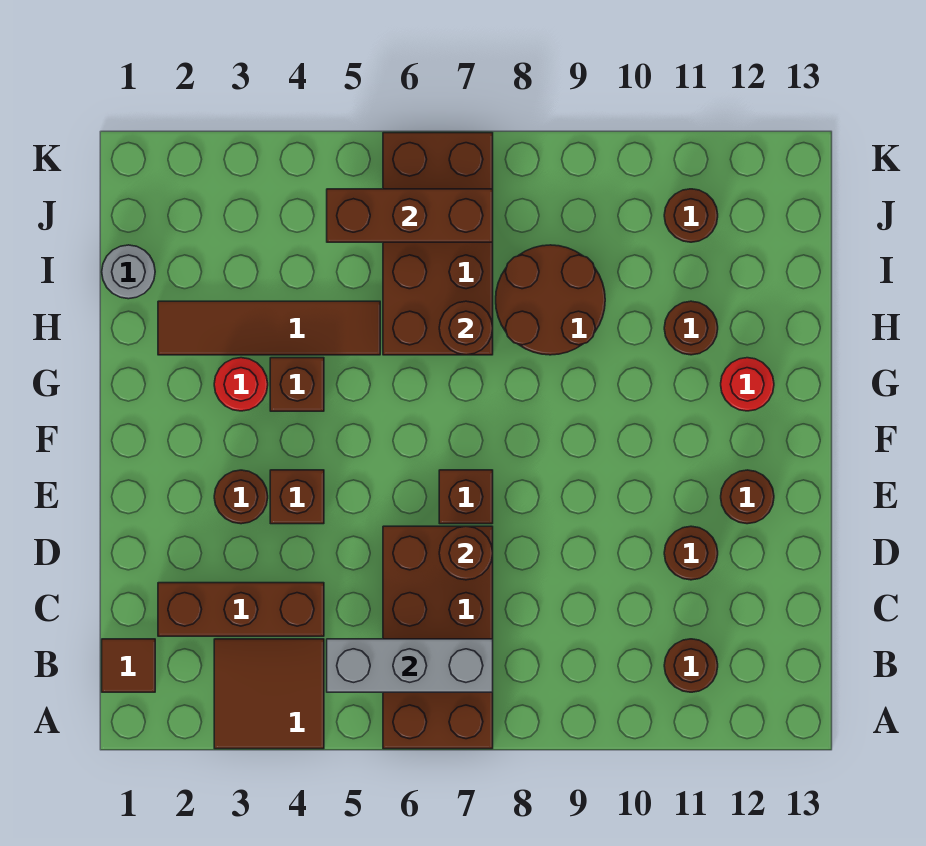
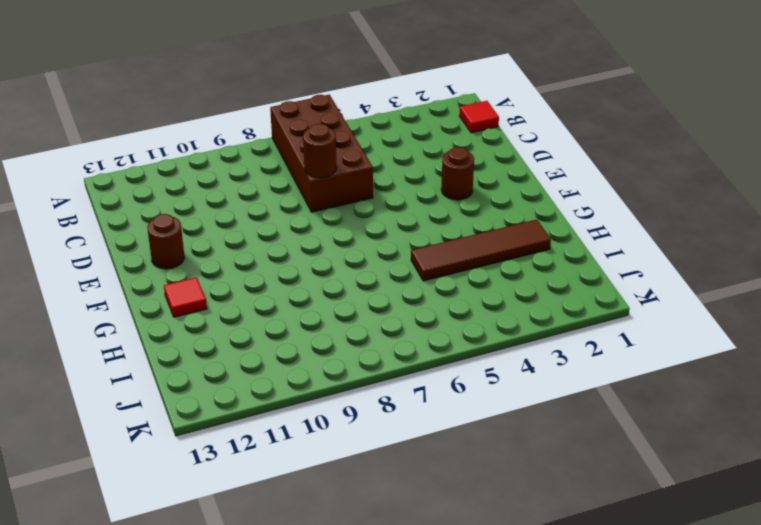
red 1x1 tile [460,101,499,133] -> brown 1x1 tile [102,639,155,692]
red 1x1 tile [164,277,207,317] -> red 1x1 round brick [721,358,774,411]
none -> brown 2x2 tile [214,639,324,749]
none -> brown 1x1 round brick [664,639,718,692]
none -> brown 1x3 brick [158,583,324,636]

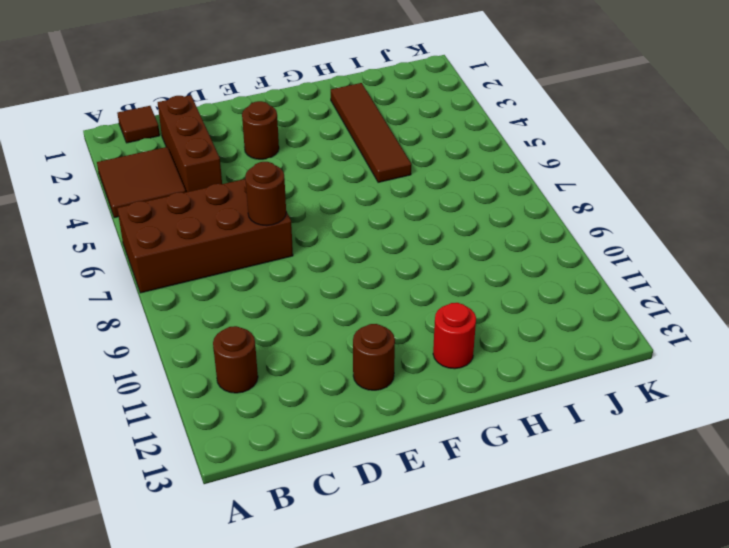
none -> brown 1x1 round brick [664,526,718,580]
none -> brown 1x1 brick [270,470,324,524]
none -> brown 1x1 brick [439,470,493,524]

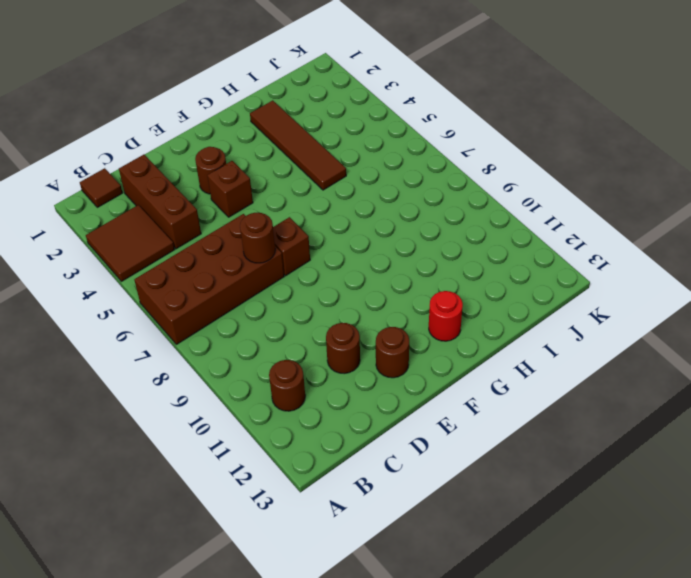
none -> red 1x1 round brick [214,358,268,411]
none -> brown 1x1 brick [270,358,324,411]
none -> brown 2x4 brick [383,133,493,355]

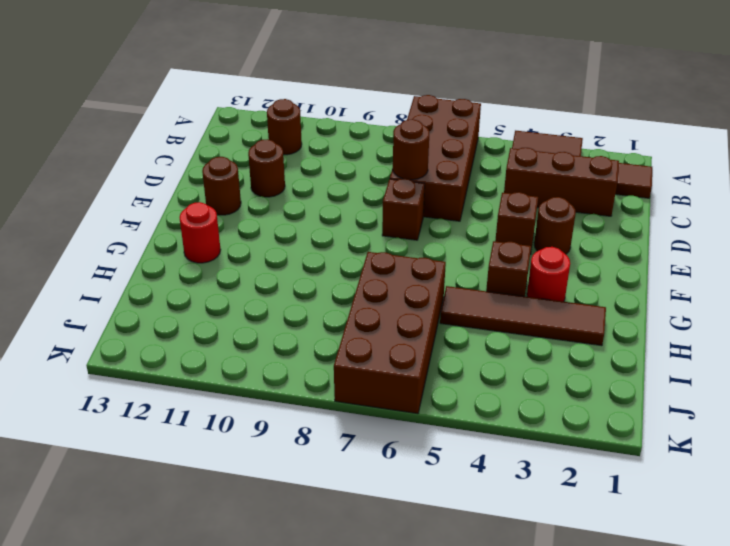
none -> brown 2x2 round brick [496,245,605,355]
none -> brown 1x1 round brick [664,301,718,355]
none -> grey 1x1 round brick [102,245,155,299]

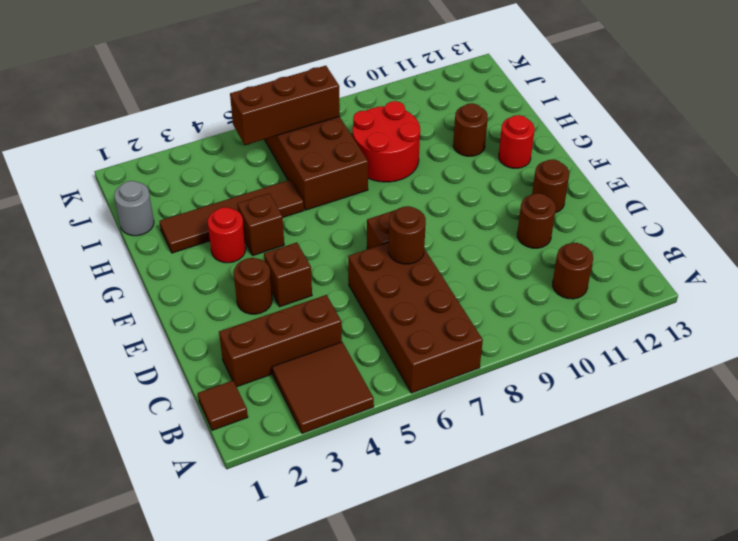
red 2x2 round brick [353,101,420,182] -> brown 2x2 round brick [496,245,605,355]
none -> brown 1x1 round brick [664,189,718,242]
none -> grey 1x3 brick [327,639,493,692]
none -> brown 1x1 round brick [439,301,493,355]

